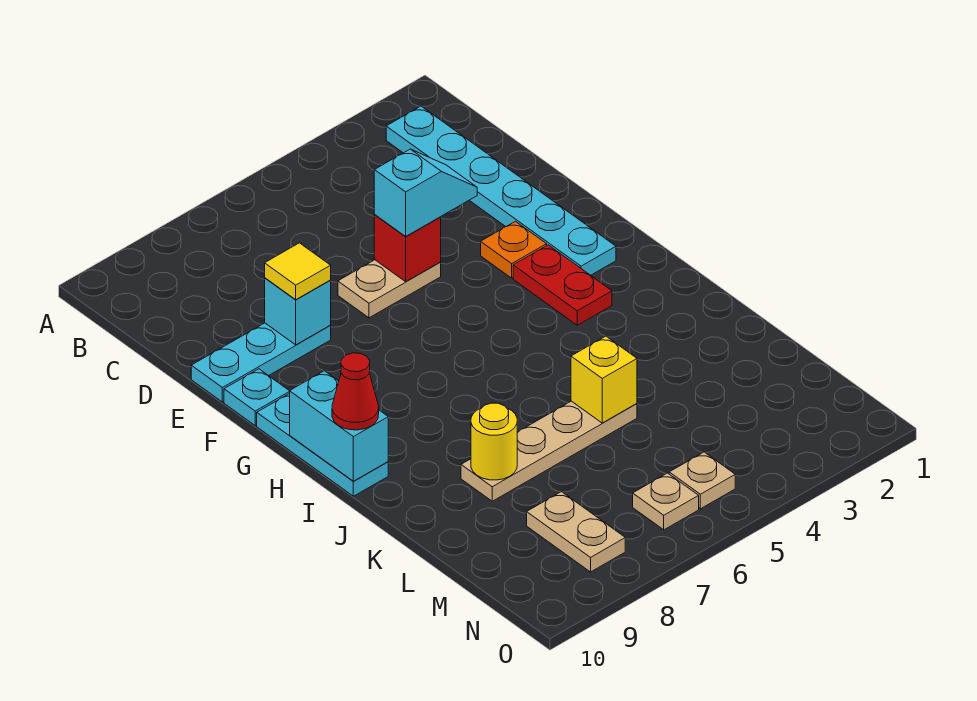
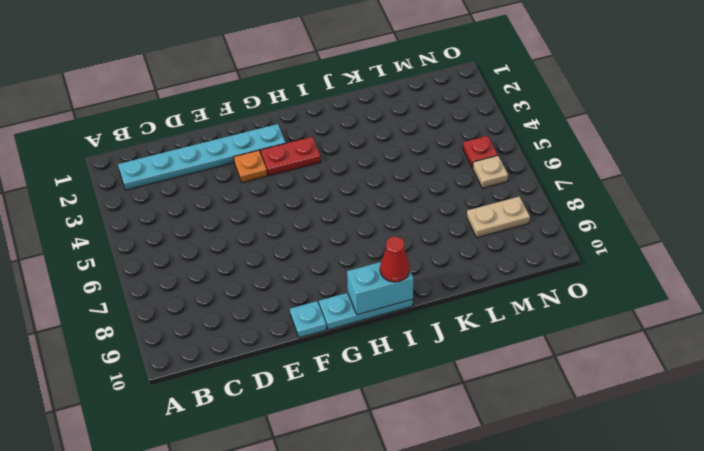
red 1x1 plate [463,136,498,168] -> tan 1x1 plate [669,452,735,509]
none -> tan 1x2 plate [338,260,441,318]
none -> cyan 1x3 plate [191,323,331,402]
none -> tan 1x4 plate [461,401,637,501]

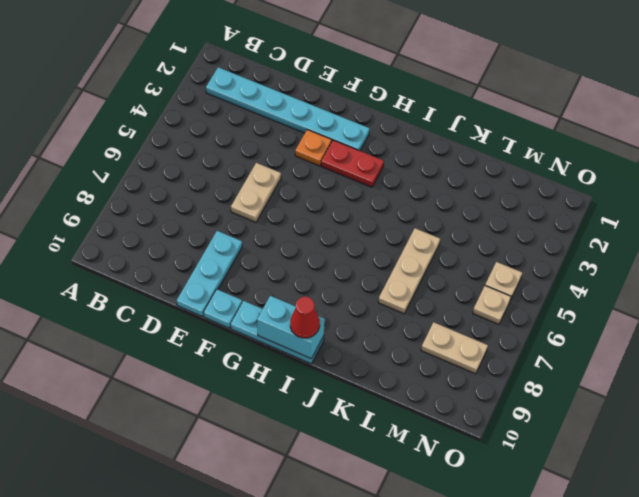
tan 1x3 plate [378,228,440,314] -> tan 1x4 plate [461,401,637,501]
none -> red 1x1 brick [374,215,441,282]
none -> cyan 1x1 brick [265,278,331,345]
none -> yellow 1x1 brick [571,336,637,423]

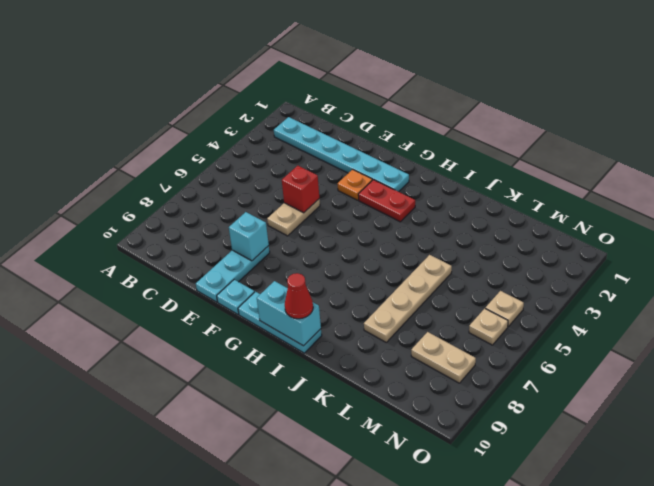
none -> yellow 1x1 brick [571,336,637,423]
none -> yellow 1x1 round brick [471,403,517,480]
none -> cyan 1x2 slope [374,149,477,237]

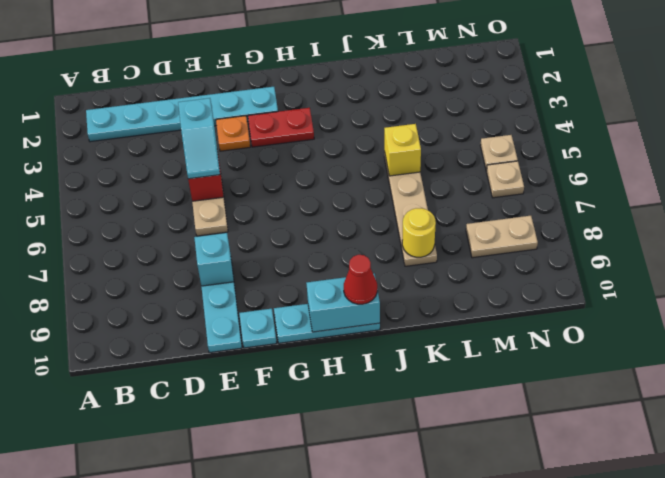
cyan 1x2 slope [178,98,220,179] -> cyan 1x2 slope turned to [374,149,477,237]
none -> yellow 1x1 tile [265,243,331,300]

